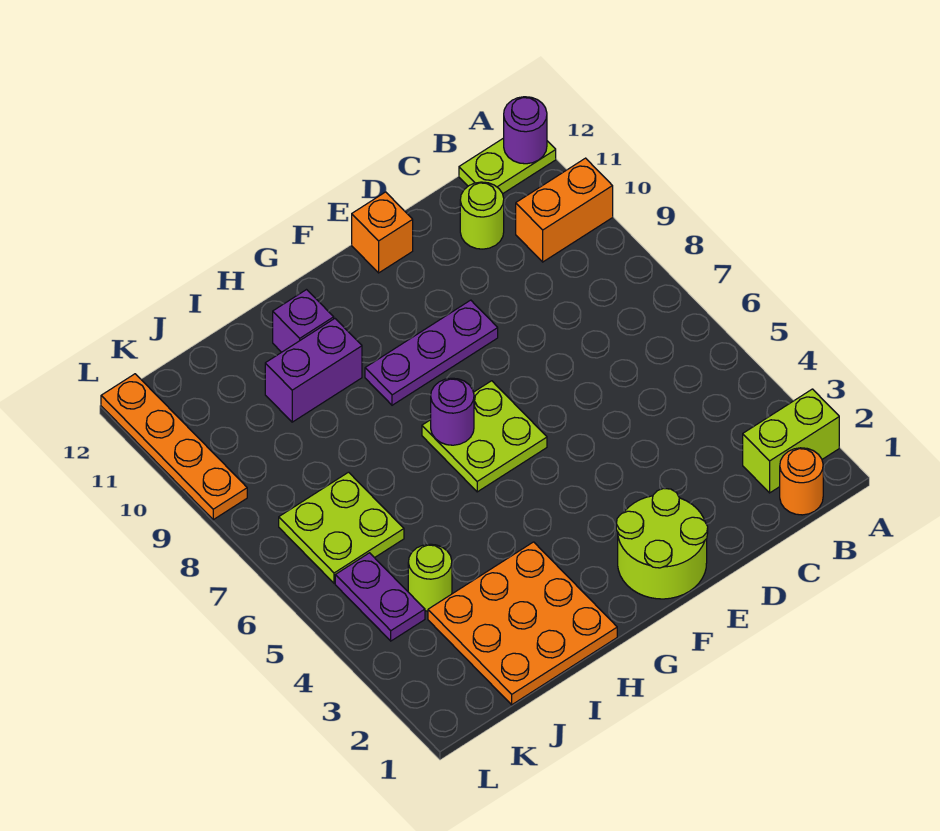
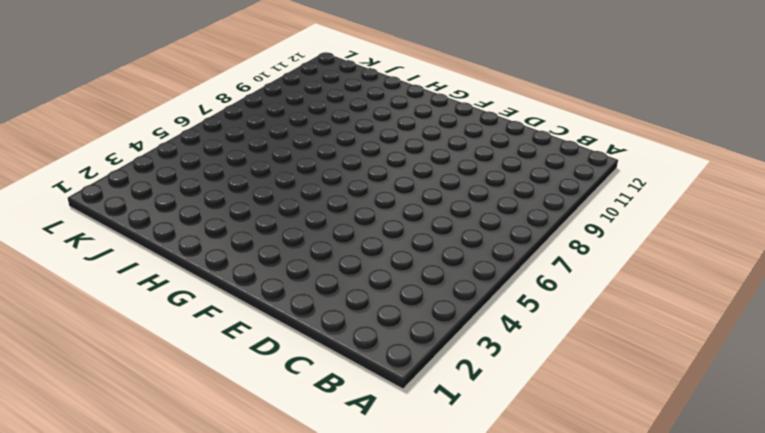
none -> lime 1x2 brick [743,389,839,493]
none -> orange 1x2 brick [516,158,613,262]
none -> lime 1x2 plate [459,138,556,194]

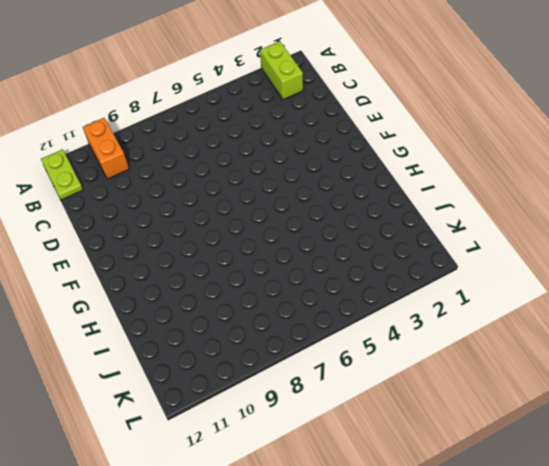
none -> orange 1x1 round brick [780,448,823,515]
none -> lime 1x1 round brick [460,182,504,249]
none -> lime 2x2 round brick [616,489,708,599]

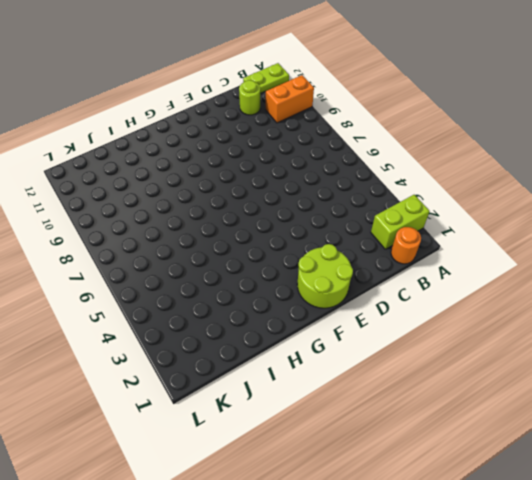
none -> purple 1x3 plate [365,300,498,405]
none -> orange 1x1 brick [352,192,413,273]
none -> lime 2x2 plate [422,381,547,492]

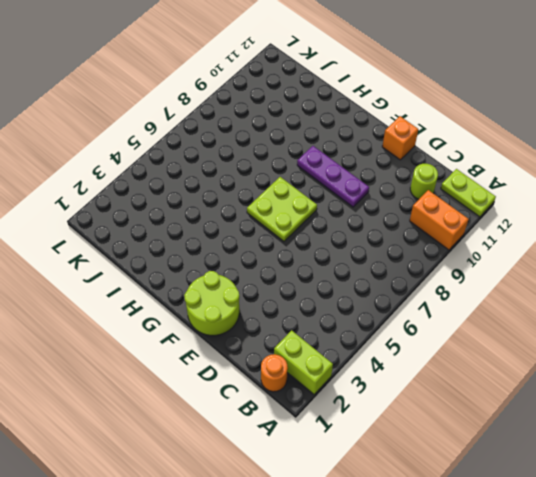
none -> orange 3x3 plate [428,542,617,705]
none -> purple 1x2 brick [265,319,362,422]
none -> purple 1x1 brick [273,290,334,352]

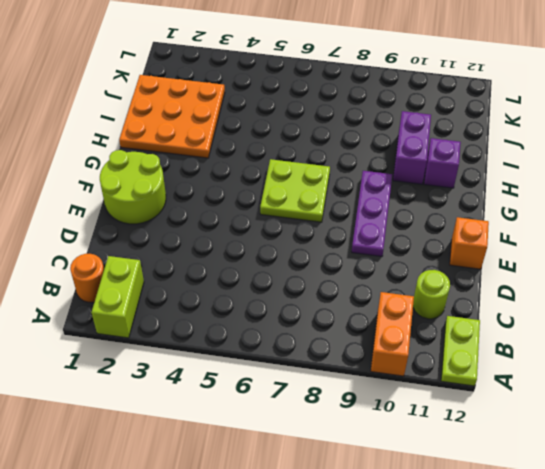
none -> lime 1x1 round brick [408,544,452,611]
none -> lime 2x2 plate [279,472,404,583]
none -> purple 1x2 plate [335,553,425,641]

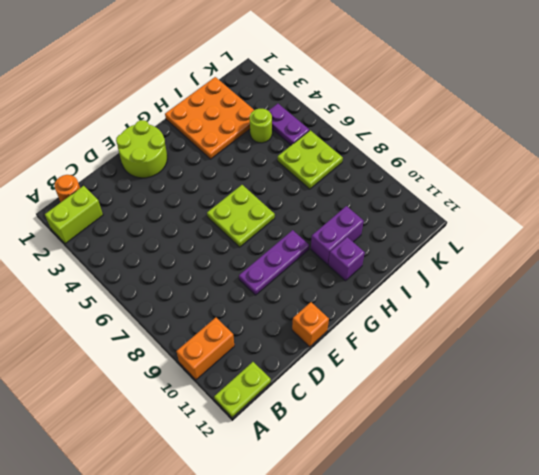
none -> lime 1x1 round brick [460,182,504,249]
none -> orange 1x4 plate [101,374,247,520]
none -> purple 1x1 round brick [504,97,547,164]

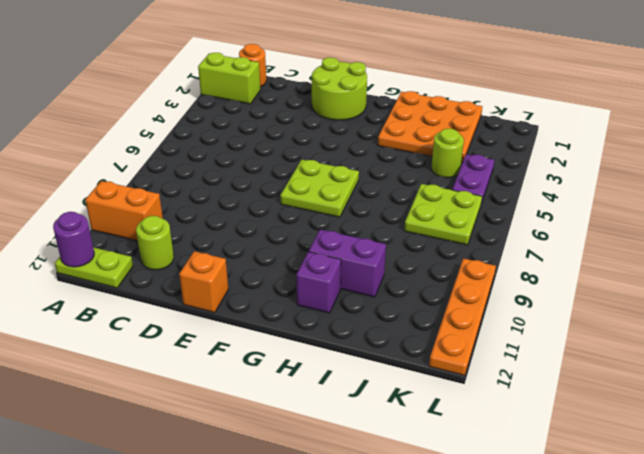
none -> purple 1x3 plate [365,300,498,405]
none -> purple 1x1 round brick [431,378,474,445]

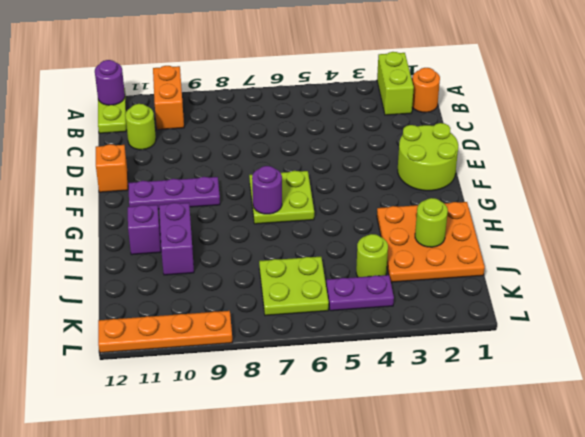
purple 1x3 plate [128,177,220,209] -> purple 1x3 plate turned to [365,300,498,405]
lime 1x1 round brick [415,198,448,247] -> none

